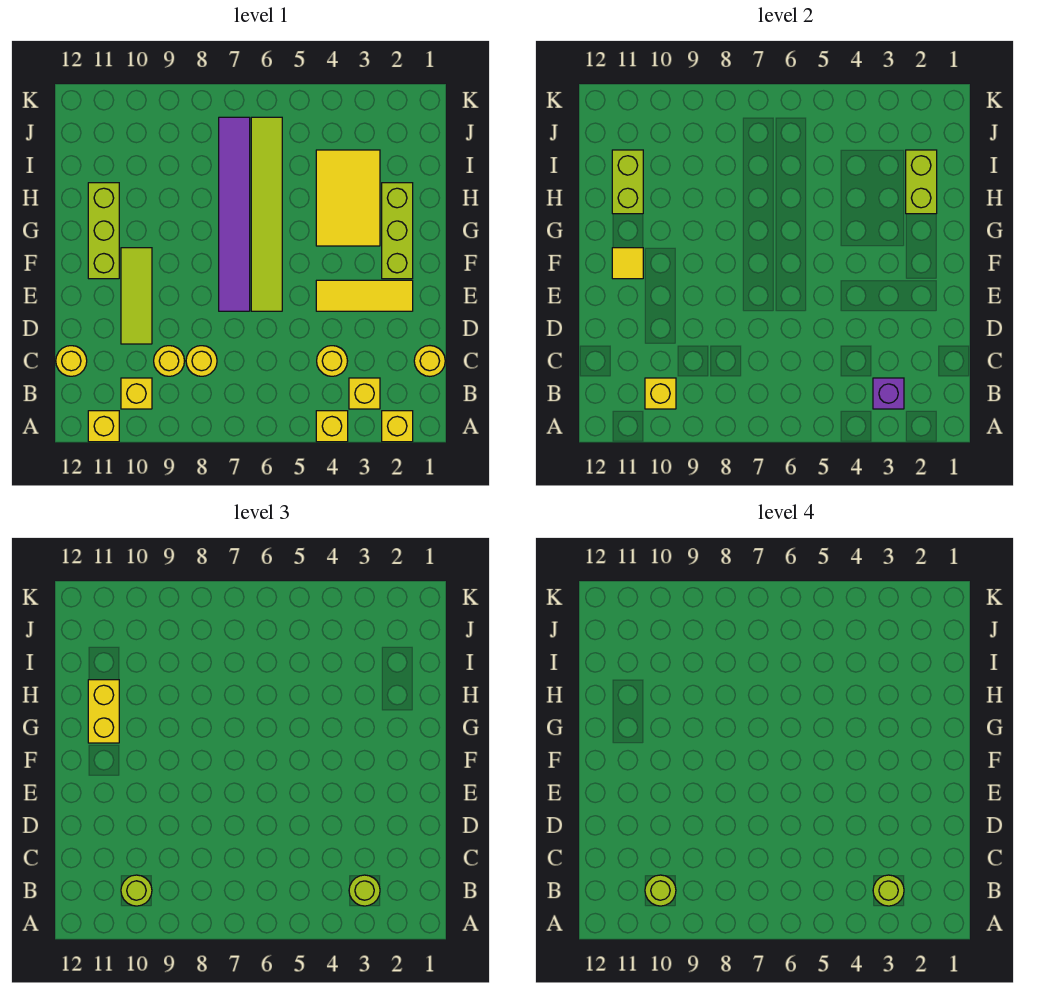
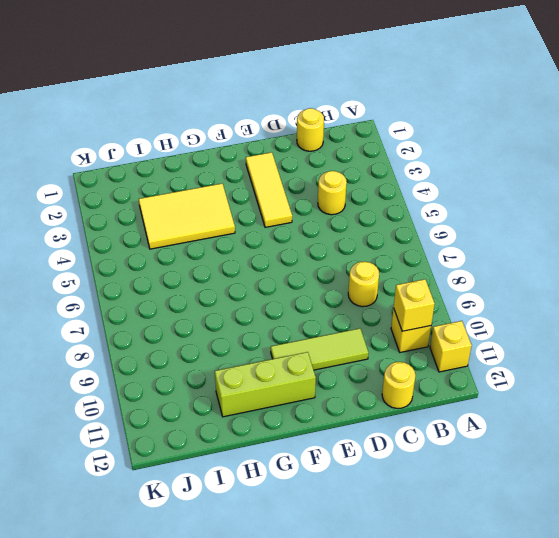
none -> yellow 1x1 brick [382,411,413,442]
none -> yellow 1x1 brick [316,411,348,442]
none -> yellow 1x1 brick [349,378,380,409]

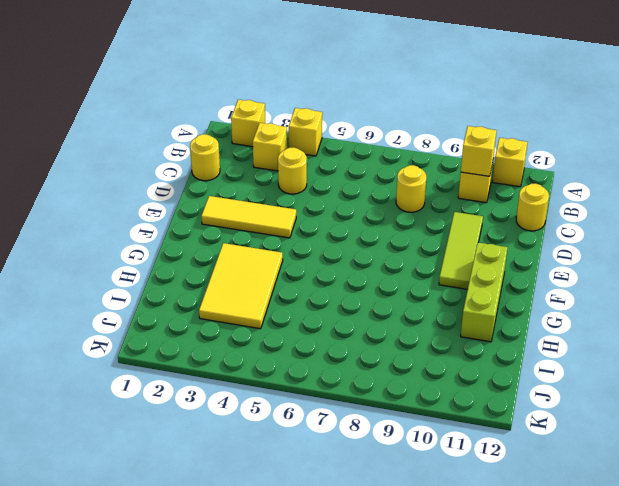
none -> yellow 1x1 round brick [154,346,184,376]
none -> lime 1x6 tile [251,117,282,311]
none -> purple 1x6 tile [219,117,250,311]

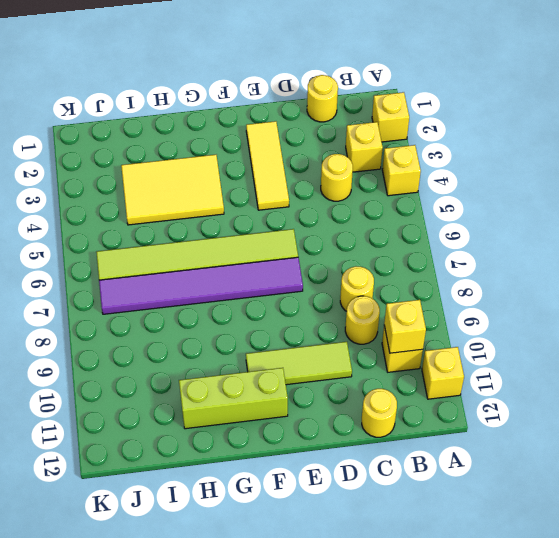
none -> lime 1x3 brick [382,183,413,279]
none -> purple 1x1 brick [873,378,904,409]
none -> yellow 1x1 tile [612,248,643,279]

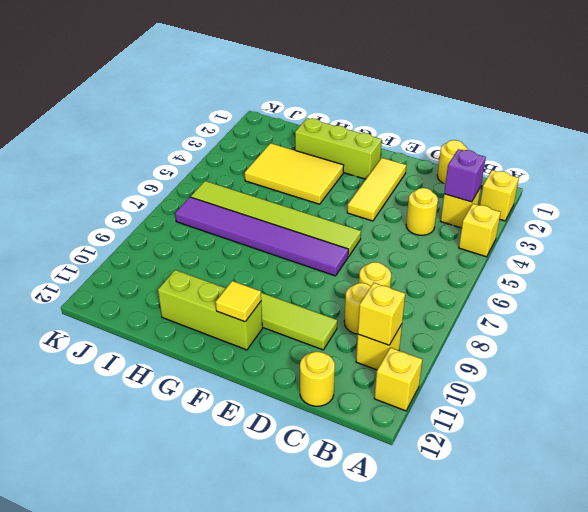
none -> lime 1x2 brick [906,150,937,214]
none -> lime 1x2 brick [612,150,643,214]
none -> lime 1x1 round brick [349,875,380,906]

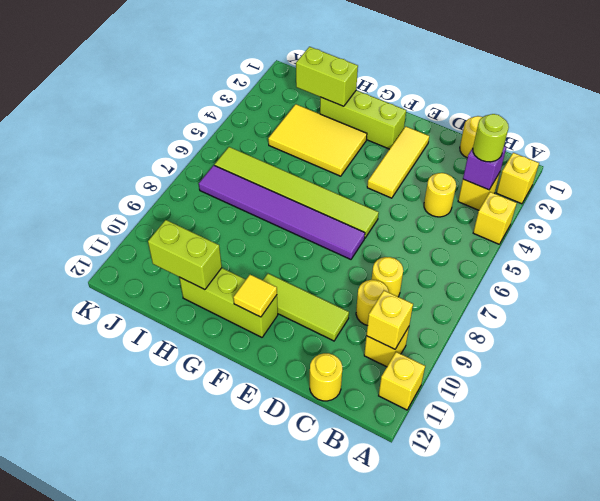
none -> lime 1x1 round brick [121,875,152,906]
none -> yellow 1x2 brick [88,680,119,743]
none -> lime 1x1 round brick [873,875,904,906]

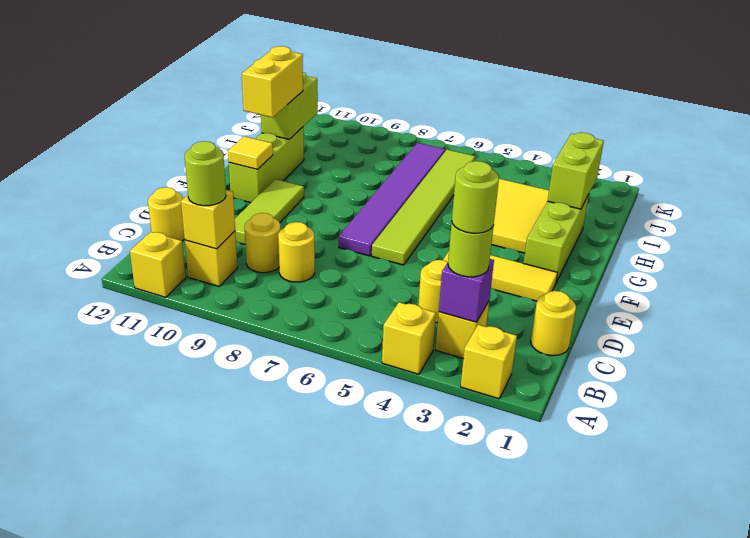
none -> lime 1x1 round brick [645,875,676,906]

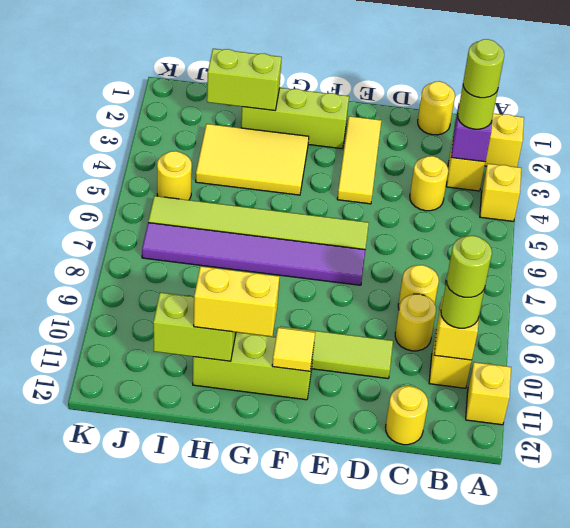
yellow 1x1 round brick [157,151,192,200] -> none

